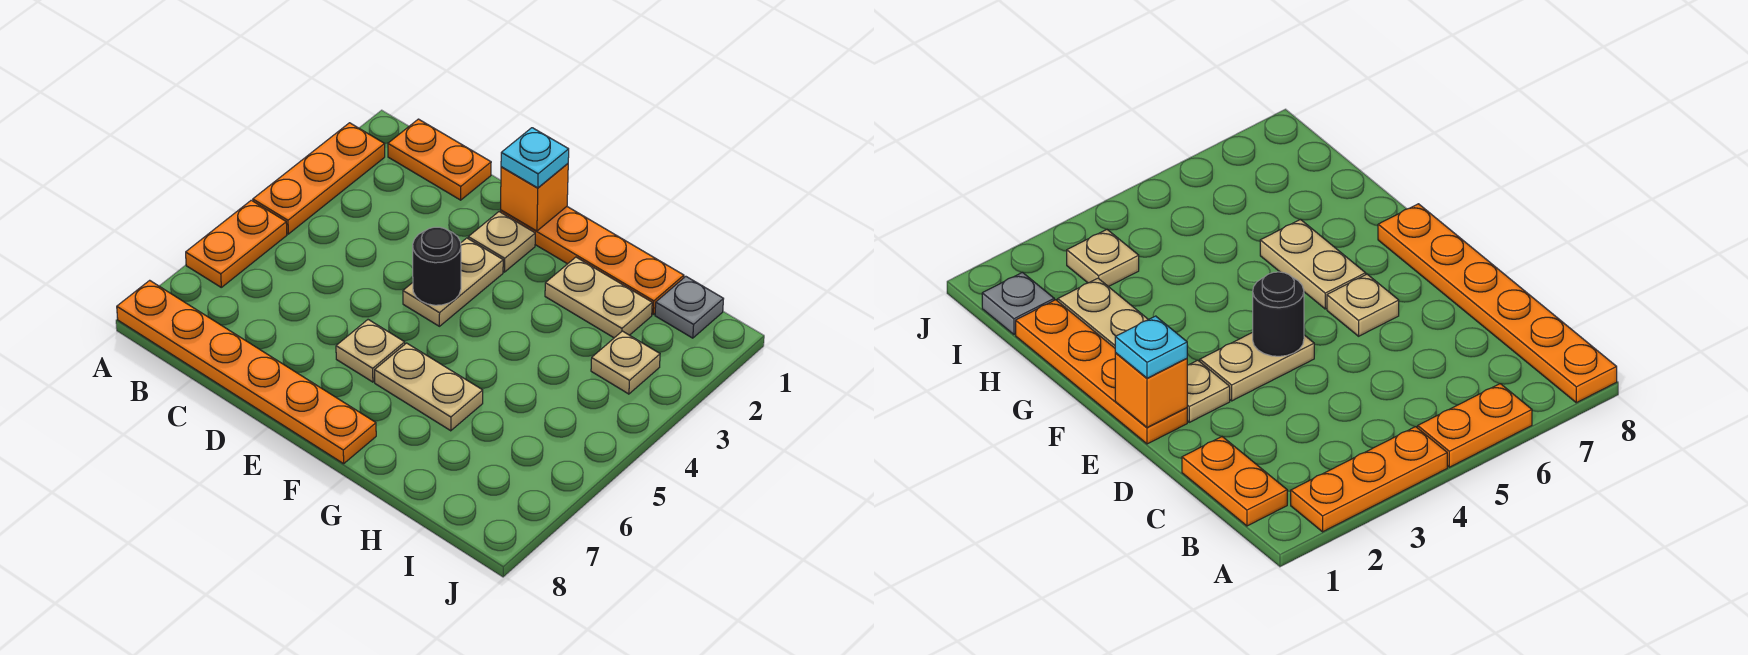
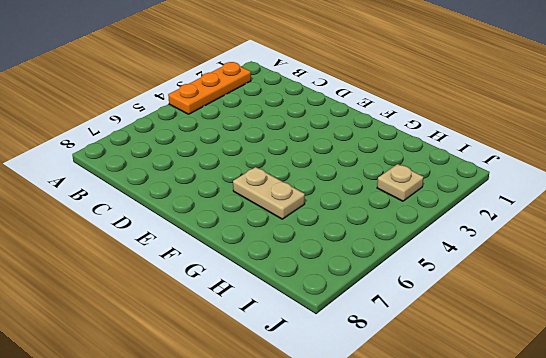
none -> orange 1x2 plate [186,200,287,287]
none -> orange 1x6 plate [117,280,376,464]
none -> orange 1x2 plate [388,119,491,200]

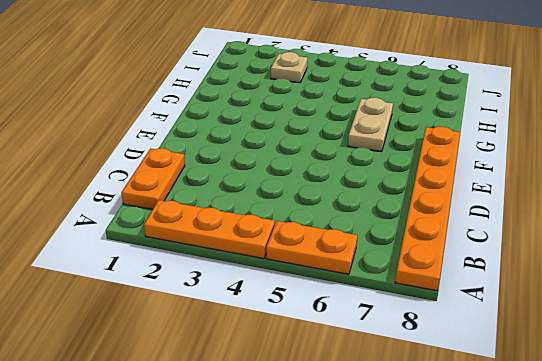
none -> orange 1x4 plate [501,207,684,314]
none -> tan 1x1 plate [468,212,535,272]
none -> tan 1x2 plate [403,238,503,326]

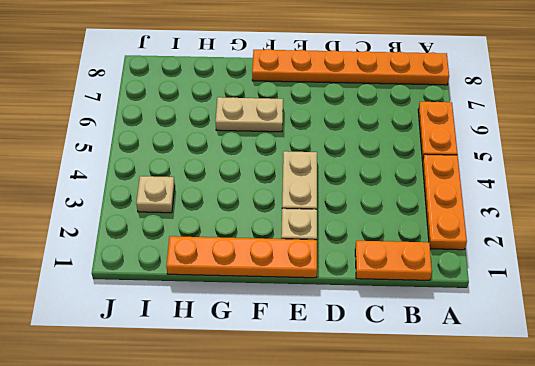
none -> tan 1x1 plate [336,320,405,382]
none -> tan 1x2 plate [545,257,652,338]
none -> grey 1x1 plate [655,276,723,338]

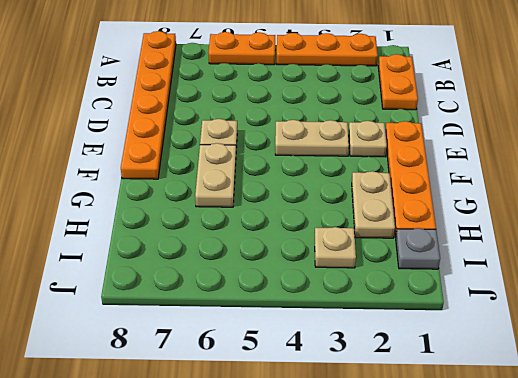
none -> orange 1x1 brick [501,164,568,231]
none -> black 1x1 round brick [413,227,461,305]
none -> cyan 1x1 plate [501,128,569,188]

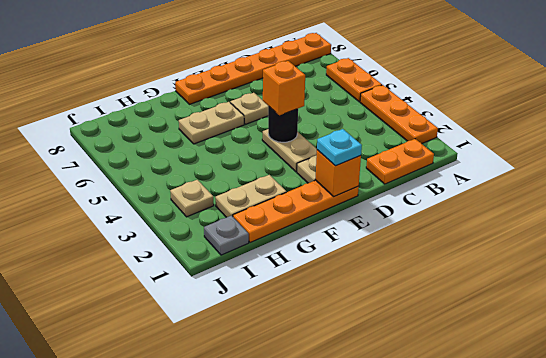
orange 1x1 brick [263,61,305,115] -> none

